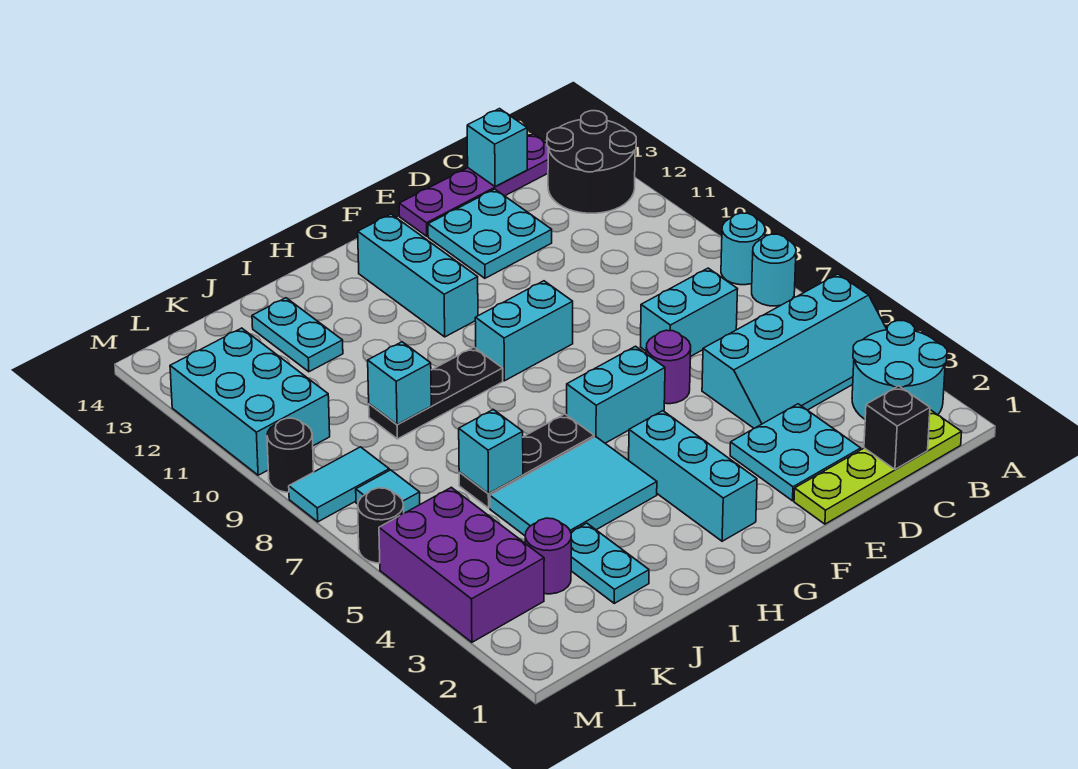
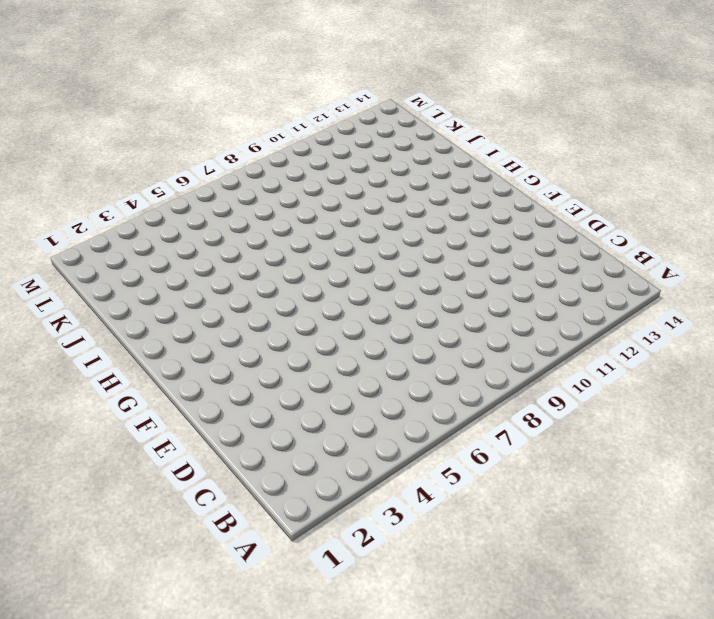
none -> cyan 2x2 round brick [852,321,947,419]
none -> cyan 2x4 slope [702,274,887,428]
none -> cyan 1x1 round brick [752,234,796,306]
none -> cyan 1x1 round brick [721,213,765,285]

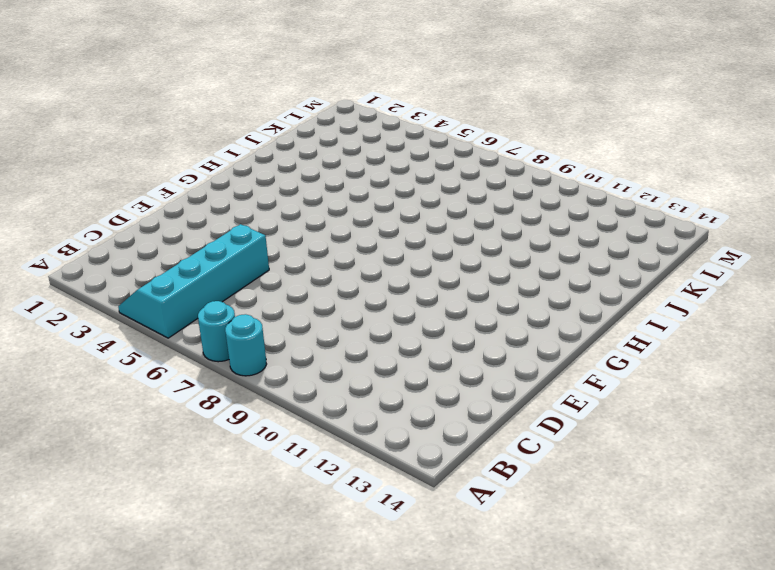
none -> cyan 2x2 round brick [852,321,947,419]
none -> black 2x2 round brick [547,111,636,213]
none -> lime 1x4 plate [794,410,962,524]
none -> purple 1x4 plate [399,134,548,236]

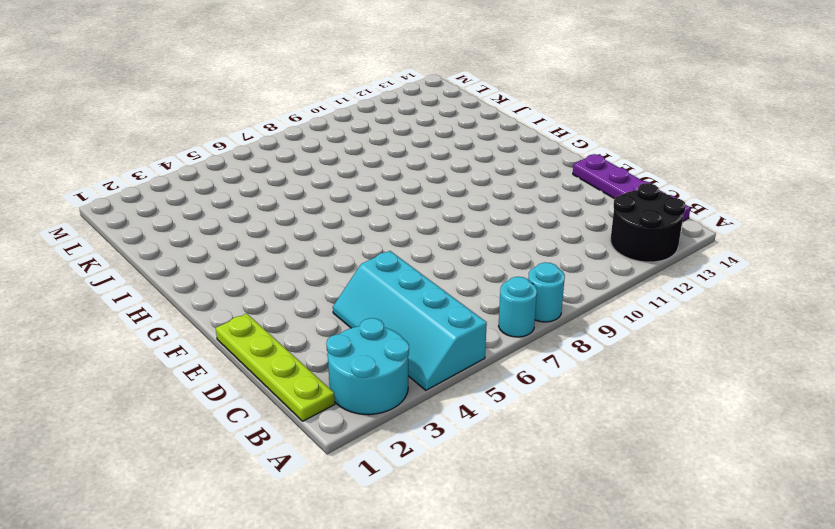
none -> cyan 1x2 brick [641,268,738,357]
none -> cyan 2x2 plate [730,404,861,501]
none -> cyan 2x2 plate [428,189,552,278]
none -> purple 1x1 round brick [646,330,691,404]

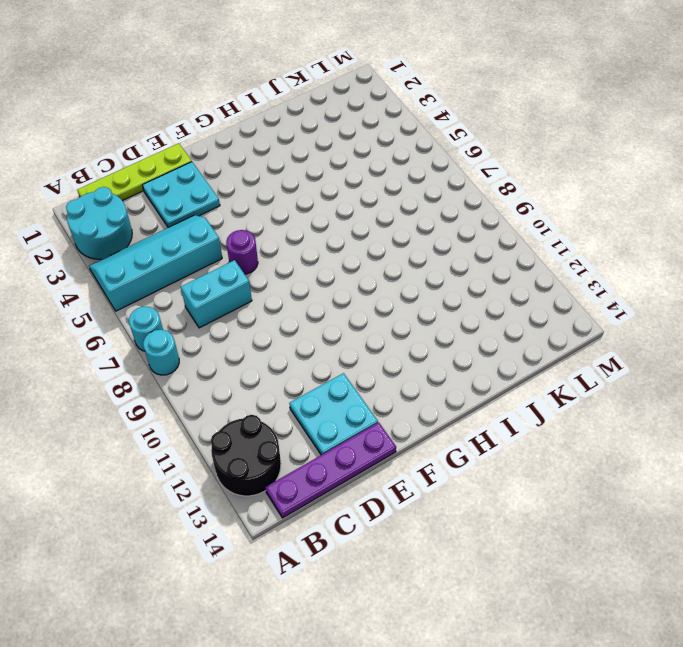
none -> cyan 1x2 brick [567,346,665,443]
none -> cyan 1x2 brick [475,281,573,381]
none -> cyan 1x3 brick [629,411,757,541]
none -> cyan 1x3 brick [358,214,478,337]

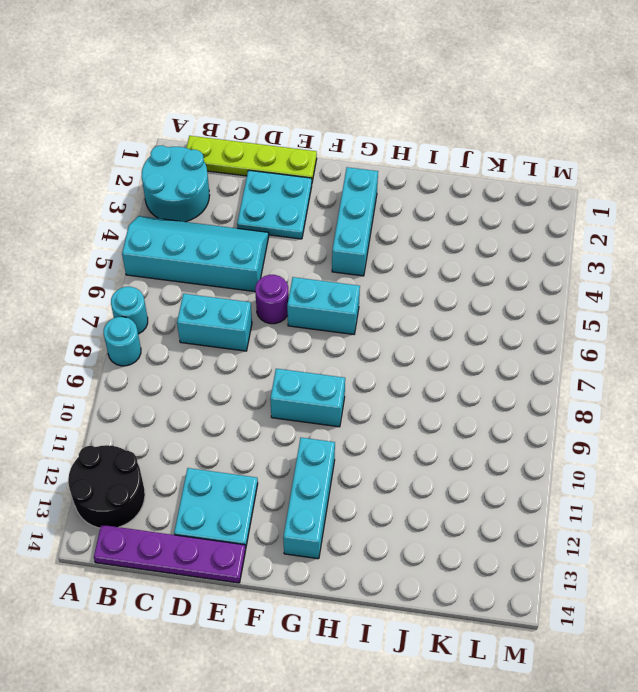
none -> cyan 2x3 tile [490,437,657,536]
none -> black 1x3 plate [459,414,594,508]
none -> black 1x3 plate [369,347,503,439]
none -> cyan 1x2 plate [571,523,649,603]

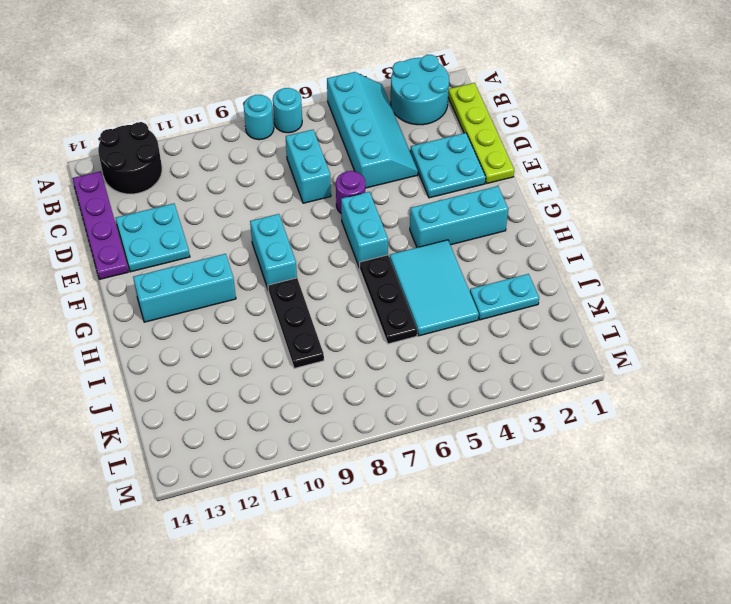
none -> cyan 1x2 plate [252,298,343,372]
none -> purple 1x1 round brick [525,518,571,594]
none -> purple 2x3 brick [379,487,544,642]
none -> cyan 1x1 tile [356,470,420,513]

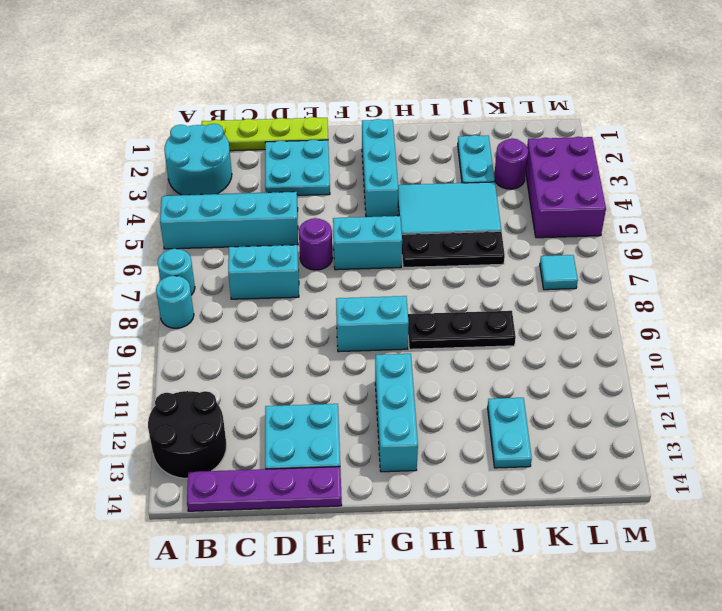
none -> cyan 1x2 tile [289,447,389,522]
none -> cyan 2x3 brick [170,328,330,475]
none -> black 1x1 round brick [358,488,404,563]
none -> black 1x1 round brick [267,418,314,492]

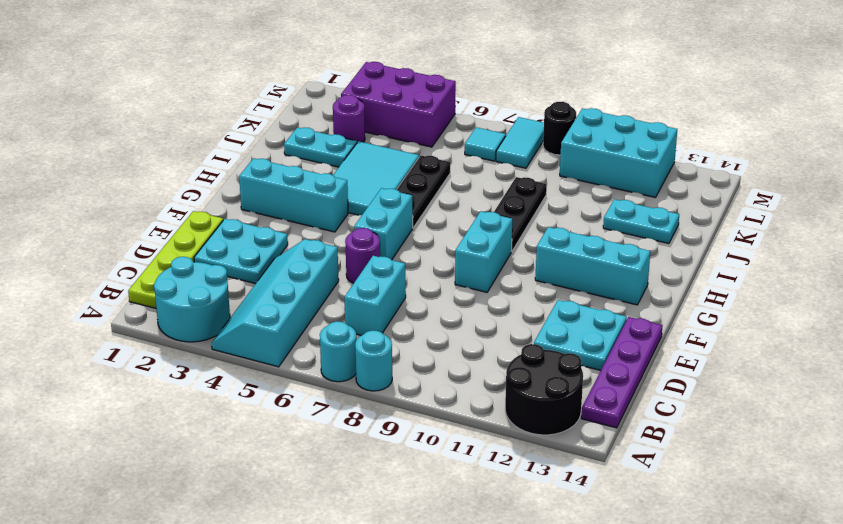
none -> black 1x1 round brick [358,488,404,563]
none -> black 1x1 brick [864,386,930,469]
none -> cyan 1x1 brick [467,109,527,187]
none -> cyan 1x1 brick [459,410,523,494]

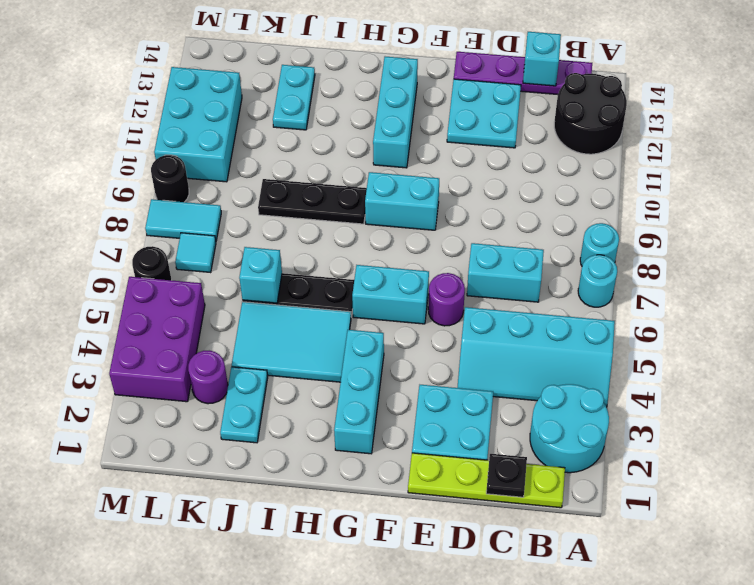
black 1x1 plate [486,454,527,497] -> black 1x1 brick [864,386,930,469]
none -> cyan 1x1 brick [368,342,431,425]

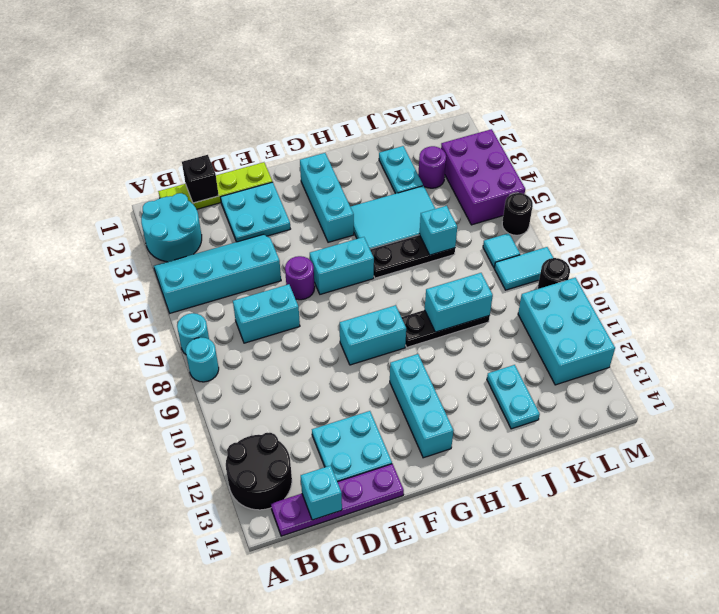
cyan 1x2 brick [425,273,493,332] -> cyan 1x1 brick [368,342,431,425]

